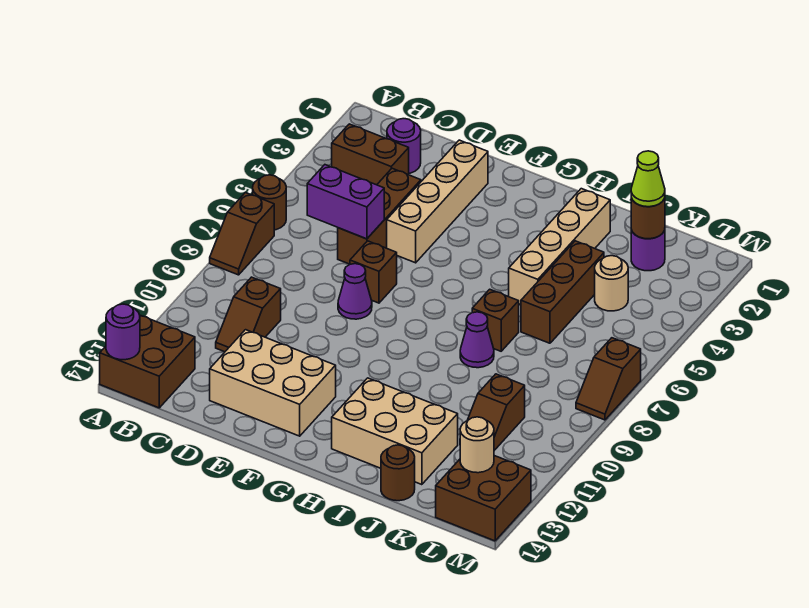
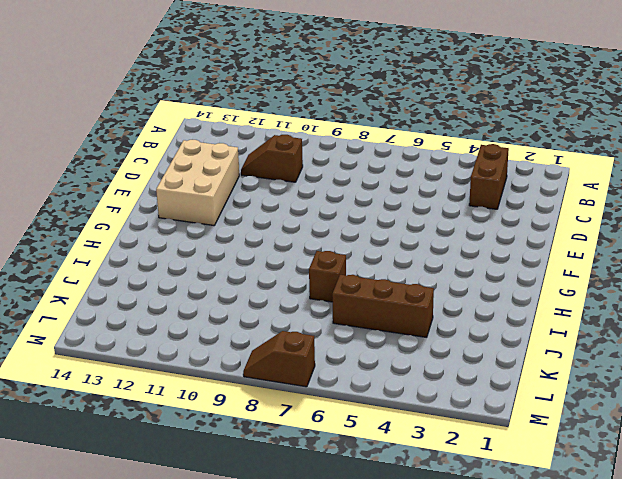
none -> brown 1x1 round brick [253,175,286,230]
none -> brown 1x2 slope [210,193,274,275]
none -> brown 2x2 brick [100,315,195,408]

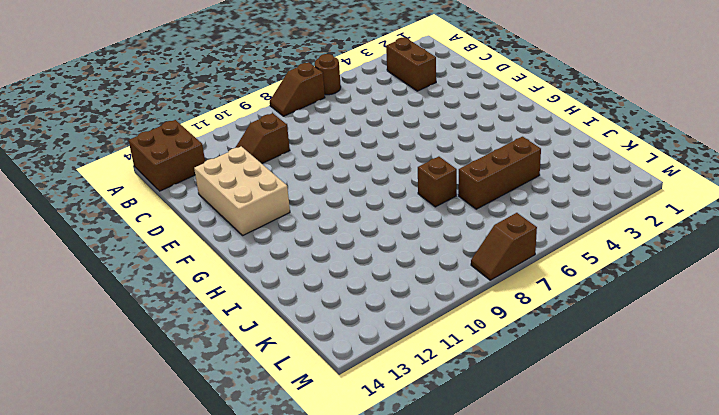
none -> purple 1x1 round brick [387,119,421,173]
none -> brown 1x3 brick [338,168,421,264]
none -> tan 1x4 brick [387,140,488,263]

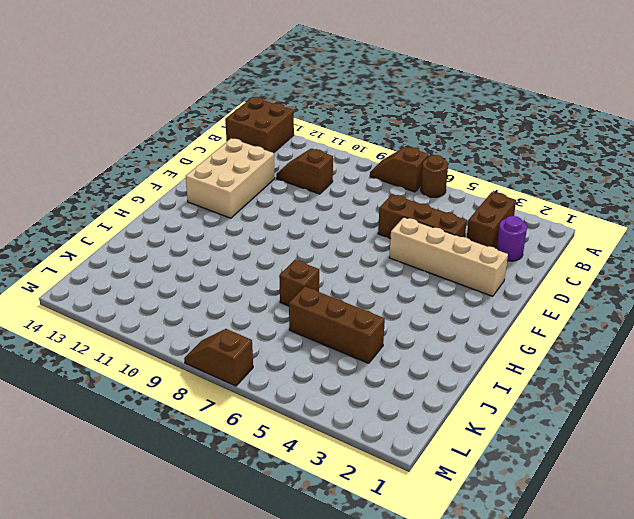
none -> brown 1x1 brick [350,241,397,303]
none -> purple 1x1 cone [338,264,372,319]
none -> tan 2x3 brick [332,378,458,485]

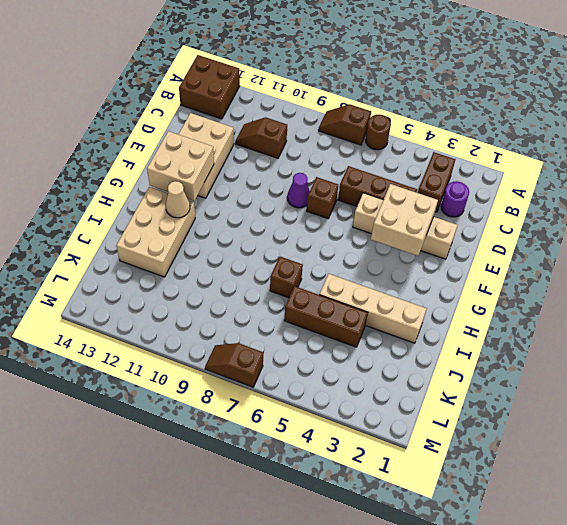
tan 2x2 brick [371,184,438,256] -> none
tan 2x2 brick [147,131,214,201] -> none
tan 1x1 cone [166,181,190,218] -> none
none -> purple 1x1 cone [460,312,494,368]
none -> brown 1x1 round brick [381,445,415,501]
none -> purple 1x1 round brick [631,230,665,271]

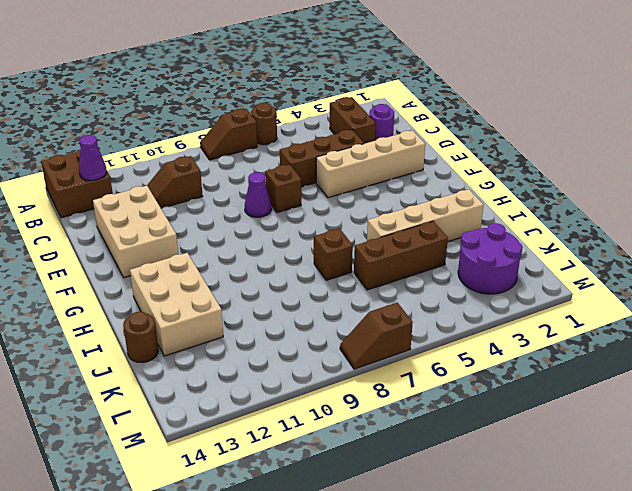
purple 1x1 cone [79,135,107,181] -> purple 1x1 cone moved to [460,312,494,368]
purple 2x2 round brick [458,223,523,294] -> purple 1x1 round brick [631,230,665,271]
none -> tan 1x1 round brick [595,256,628,311]
none -> brown 1x2 slope [467,374,525,450]
none -> brown 2x2 brick [436,456,531,541]

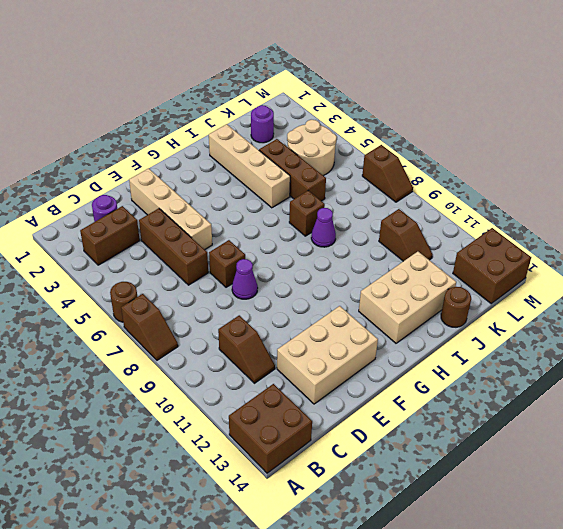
tan 2x2 round brick [287,120,337,176] -> tan 1x1 round brick [595,256,628,311]
none -> purple 1x1 round brick [106,304,140,360]
none -> purple 1x2 brick [307,165,384,239]
none -> brown 1x1 round brick [631,198,665,239]

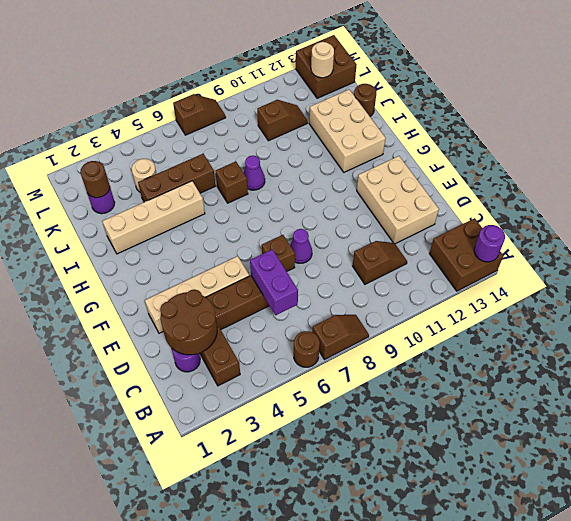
brown 2x2 round brick [160,289,217,355] -> none
none -> lime 1x1 cone [631,151,665,207]

